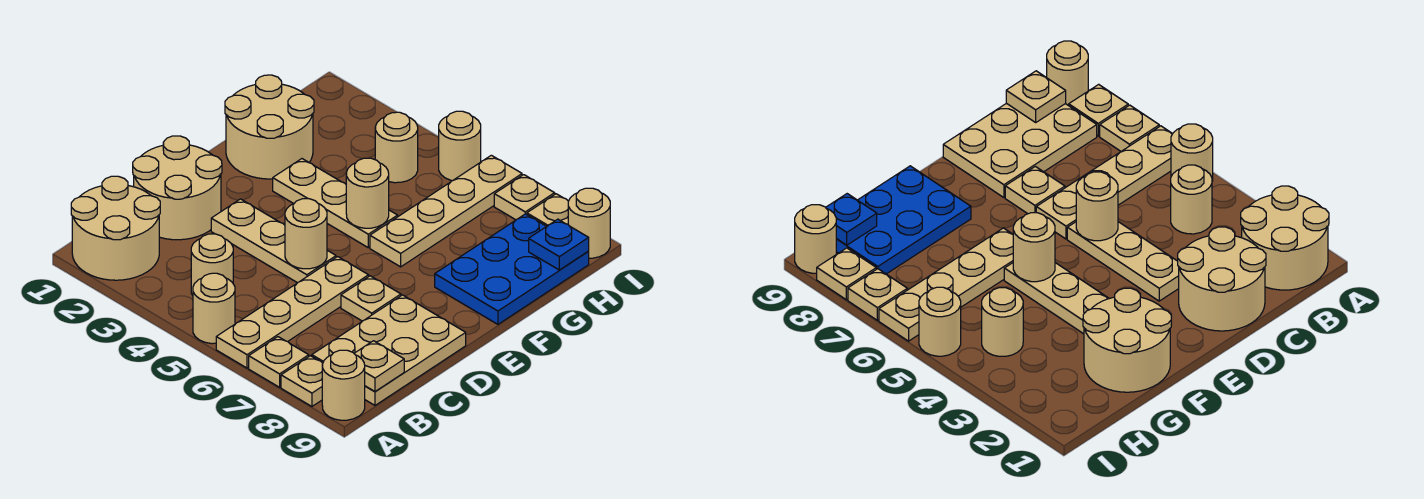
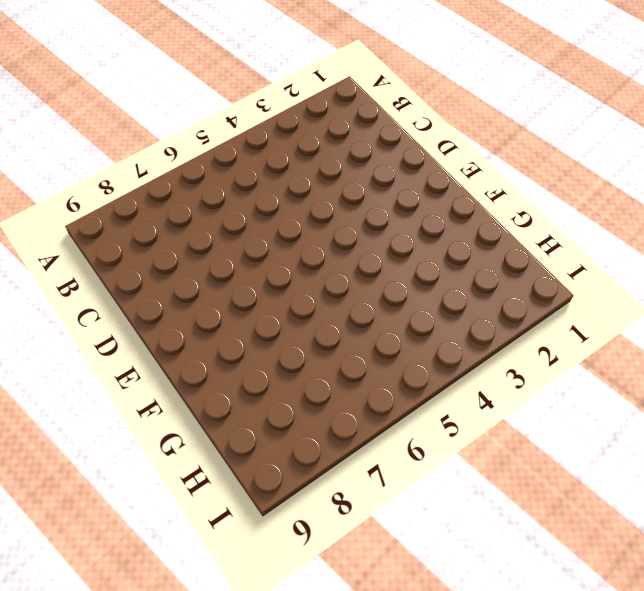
none -> tan 2x2 round brick [71,176,160,280]
none -> tan 1x1 round brick [193,273,235,344]
none -> tan 1x4 plate [216,257,369,368]

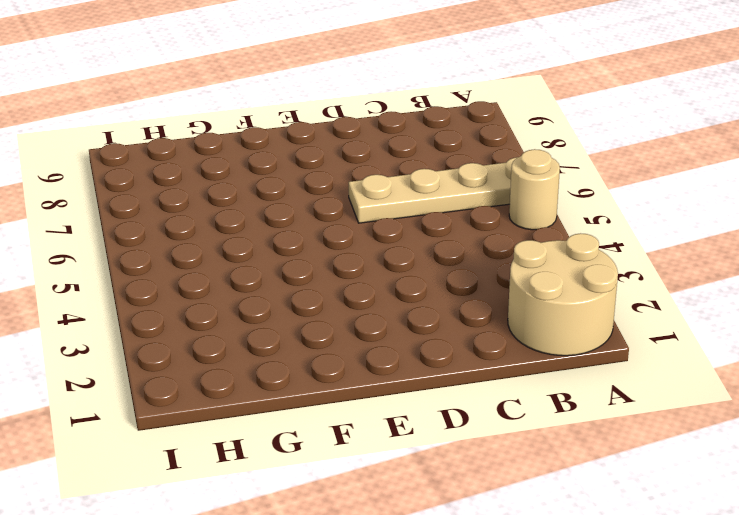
none -> tan 1x1 plate [249,337,309,387]
none -> tan 1x1 plate [281,356,323,406]
none -> tan 1x1 round brick [322,350,365,420]

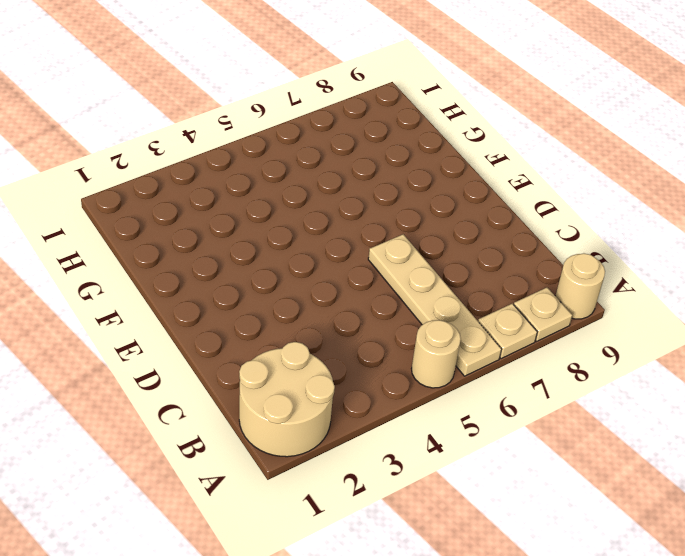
none -> tan 1x1 round brick [191,234,233,295]
none -> tan 2x3 plate [312,295,466,405]
none -> tan 2x2 round brick [133,136,222,240]

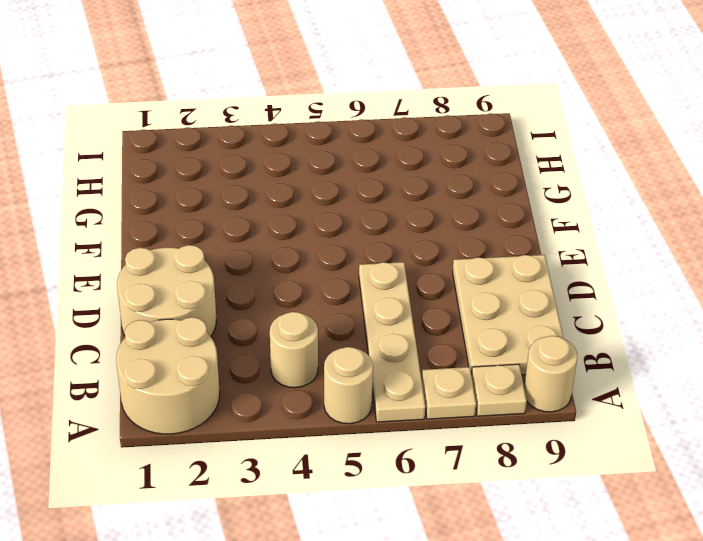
none -> tan 1x3 plate [211,199,336,283]
none -> tan 1x1 plate [341,276,401,321]
none -> tan 2x2 round brick [225,75,314,179]

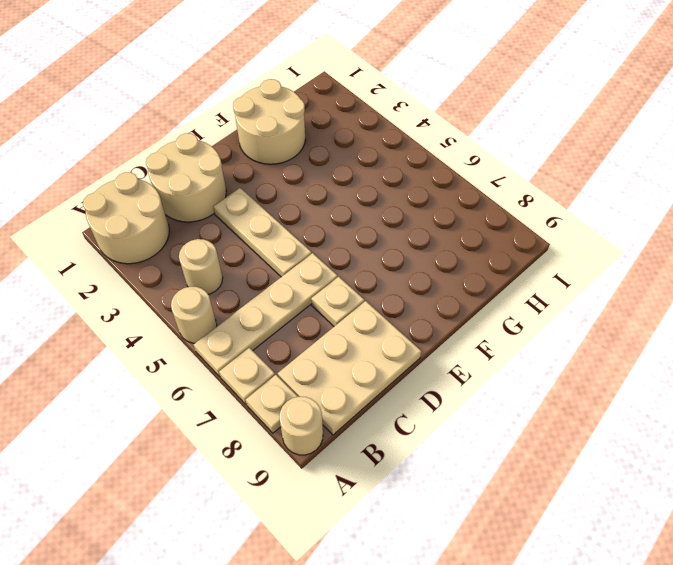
none -> tan 1x3 plate [273,159,398,248]
none -> tan 1x4 plate [370,155,522,267]
none -> blue 2x3 plate [435,214,589,324]

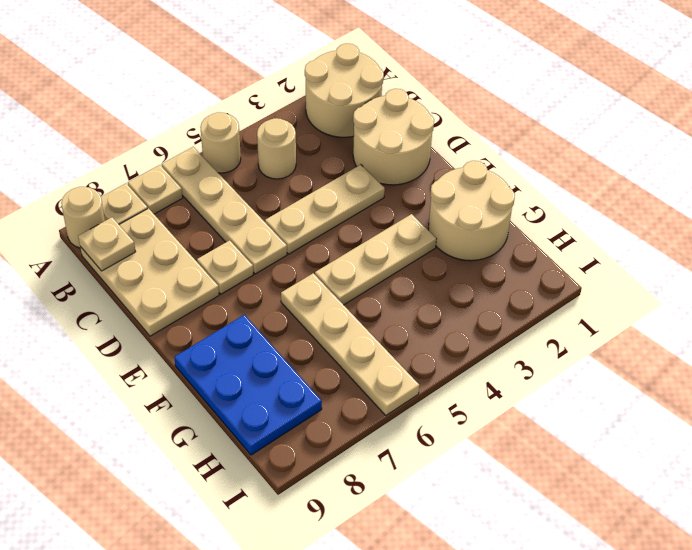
none -> tan 1x1 round brick [375,112,418,183]
none -> tan 1x1 round brick [439,111,481,181]
none -> tan 1x1 plate [494,175,555,220]

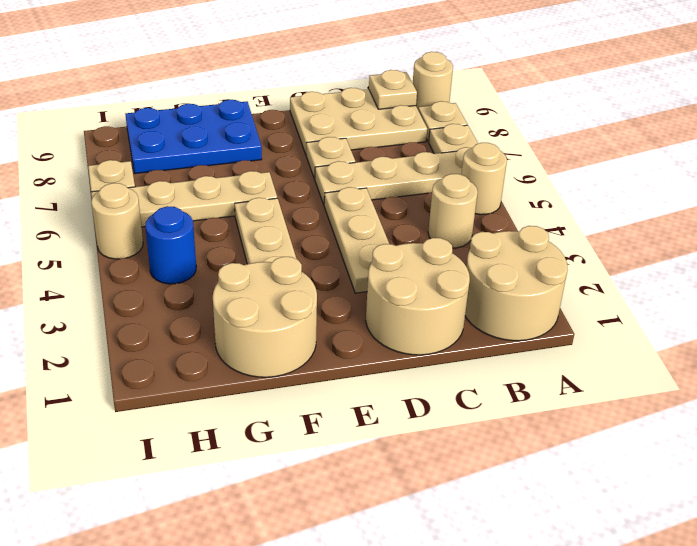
blue 1x1 round brick [145,206,196,284] -> tan 1x1 round brick [375,112,418,183]
none -> tan 1x1 plate [527,194,568,226]
none -> tan 1x1 round brick [568,188,610,258]
none -> tan 1x1 round brick [285,199,327,269]

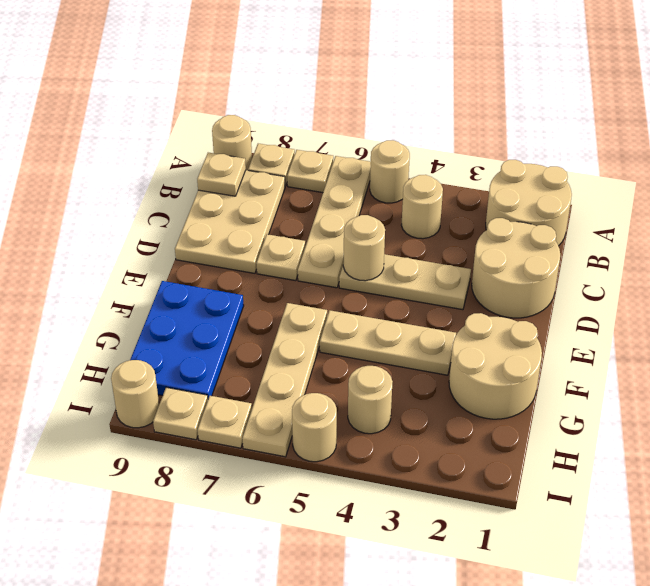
none -> tan 1x1 round brick [346,158,389,228]
none -> blue 1x1 plate [529,219,589,270]

